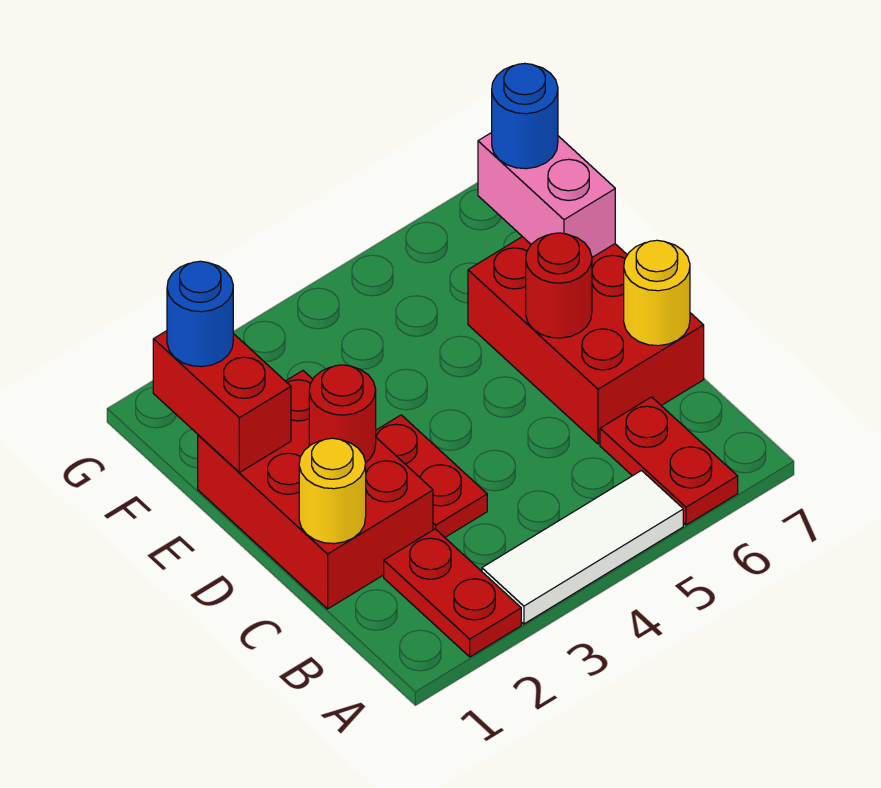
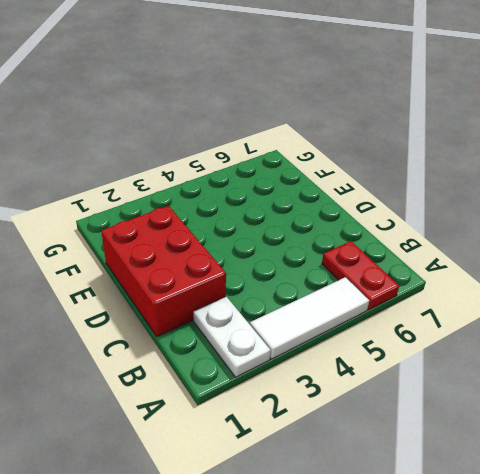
white 1x2 plate [193,297,271,377] -> red 1x2 plate [384,529,521,657]
none -> red 1x2 plate [376,415,487,537]
none -> red 2x3 brick [468,237,704,444]
none -> yellow 1x1 round brick [299,438,366,544]

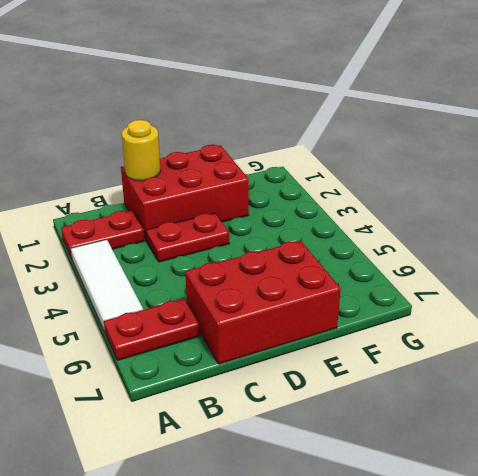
none -> yellow 1x1 round brick [624,240,690,346]
none -> red 1x1 round brick [309,365,376,462]
none -> red 1x1 round brick [526,233,592,338]

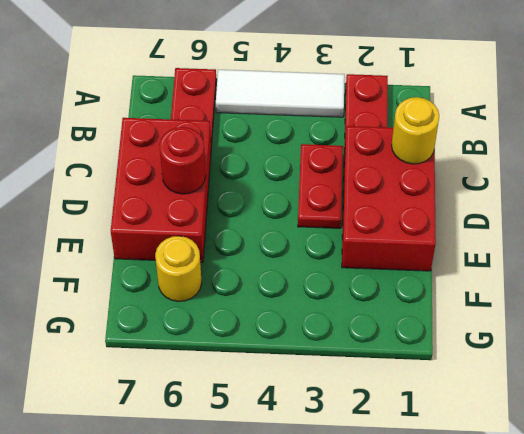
yellow 1x1 round brick [155,236,202,301] -> yellow 1x1 round brick moved to [624,240,690,346]
none -> red 1x1 round brick [309,365,376,462]
none -> red 1x2 brick [153,331,291,472]
none -> pink 1x2 brick [478,133,615,257]

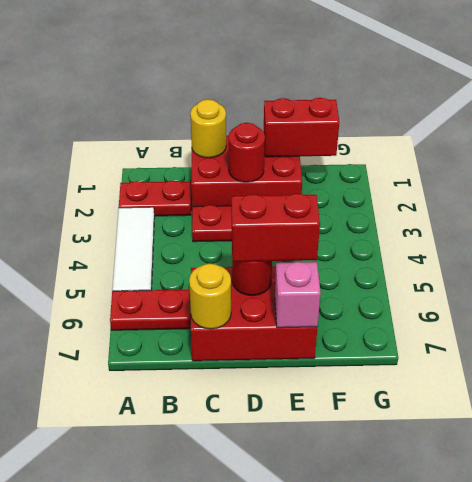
red 1x2 brick [232,193,320,262] -> none
pink 1x1 brick [275,262,321,328] -> pink 1x2 brick [478,133,615,257]
none -> blue 1x1 round brick [167,261,233,367]
none -> blue 1x1 round brick [492,63,558,169]

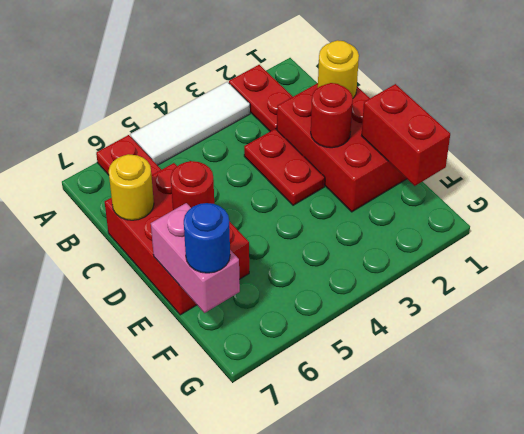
none -> blue 1x1 round brick [167,261,233,367]

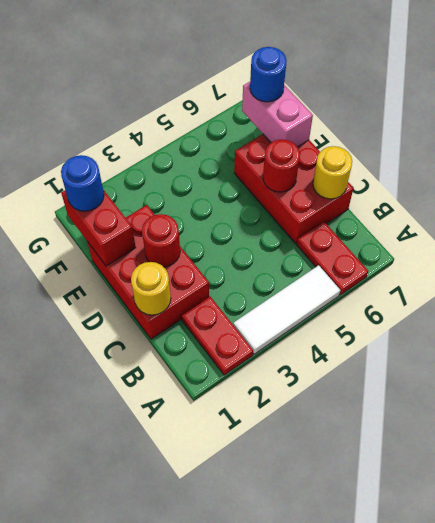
none -> red 1x2 plate [376,415,487,537]

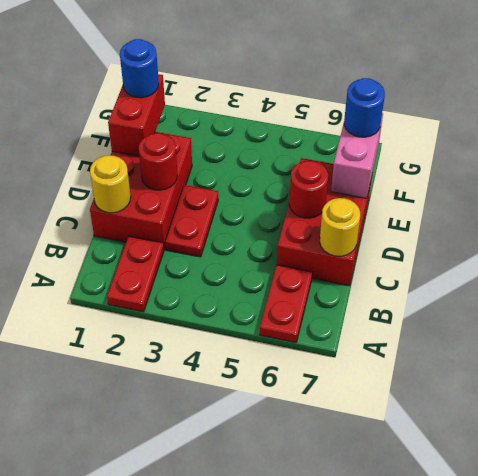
none -> white 1x3 tile [482,471,683,624]

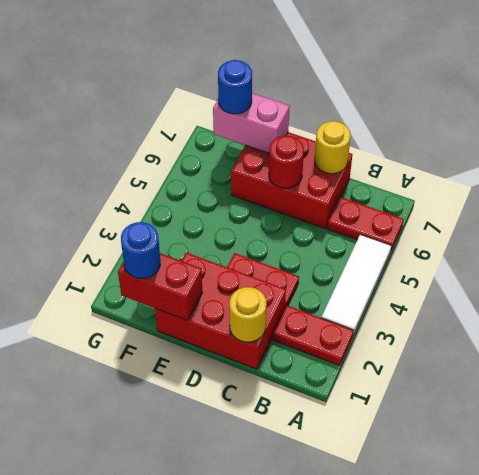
none -> red 1x1 round brick [309,365,376,462]

